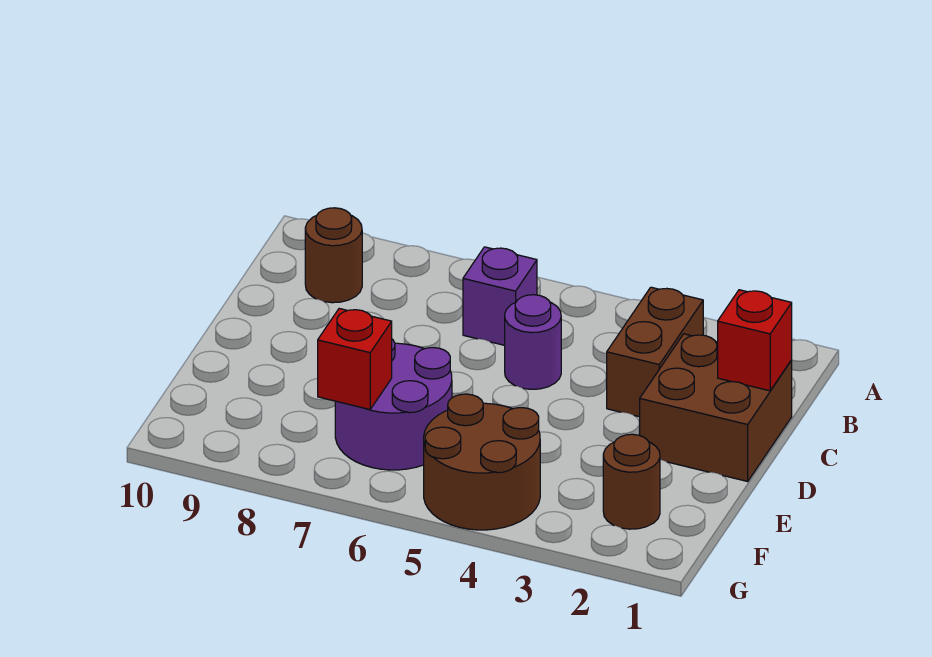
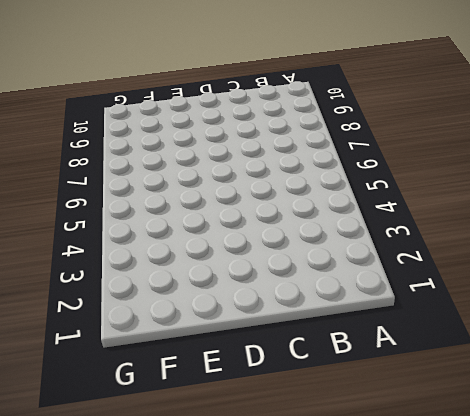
none -> brown 1x2 brick [607,287,703,417]
none -> purple 1x1 brick [463,247,537,345]

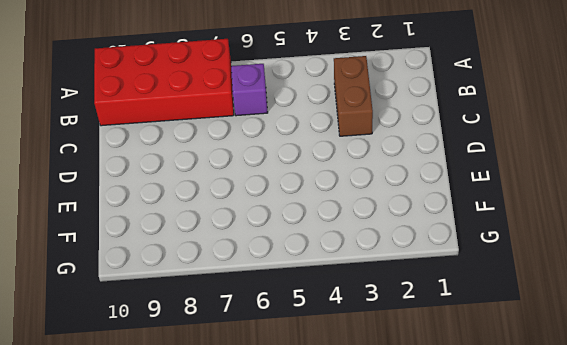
red 2x4 brick [94,39,234,126] -> brown 1x1 round brick [305,208,362,303]
none -> brown 2x2 brick [640,334,792,481]
none -> purple 1x1 round brick [505,295,561,389]

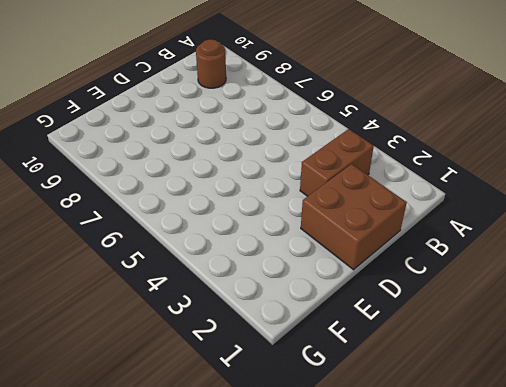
none -> purple 1x1 brick [463,247,537,345]
none -> purple 1x1 round brick [505,295,561,389]

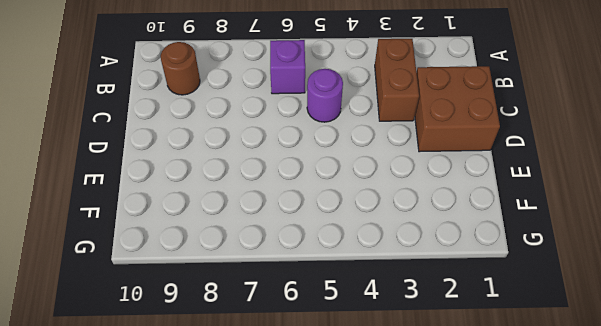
none -> purple 2x2 round brick [335,339,452,470]
none -> brown 1x1 round brick [603,434,660,529]

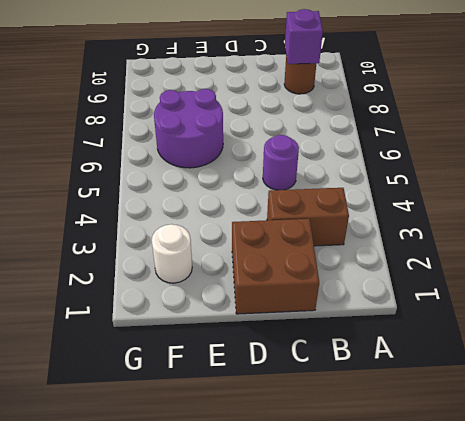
purple 1x1 brick [285,9,323,64] -> purple 1x1 brick moved to [463,247,537,345]
white 1x1 round brick [152,224,192,283] -> brown 1x1 round brick [603,434,660,529]
none -> brown 2x2 round brick [424,394,540,530]
none -> red 1x1 brick [718,290,792,391]

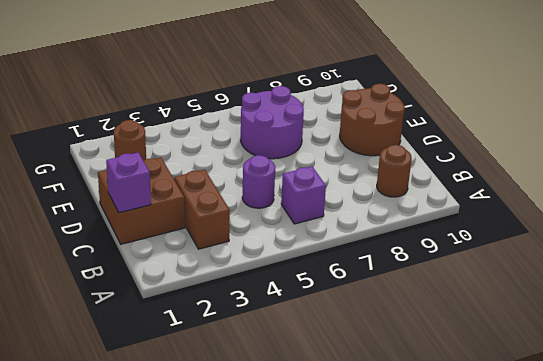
purple 1x1 brick [106,152,151,213] -> red 1x1 brick [718,290,792,391]
brown 2x2 round brick [340,84,405,156] -> brown 2x2 round brick moved to [424,394,540,530]
none -> red 1x1 brick [318,309,392,409]

